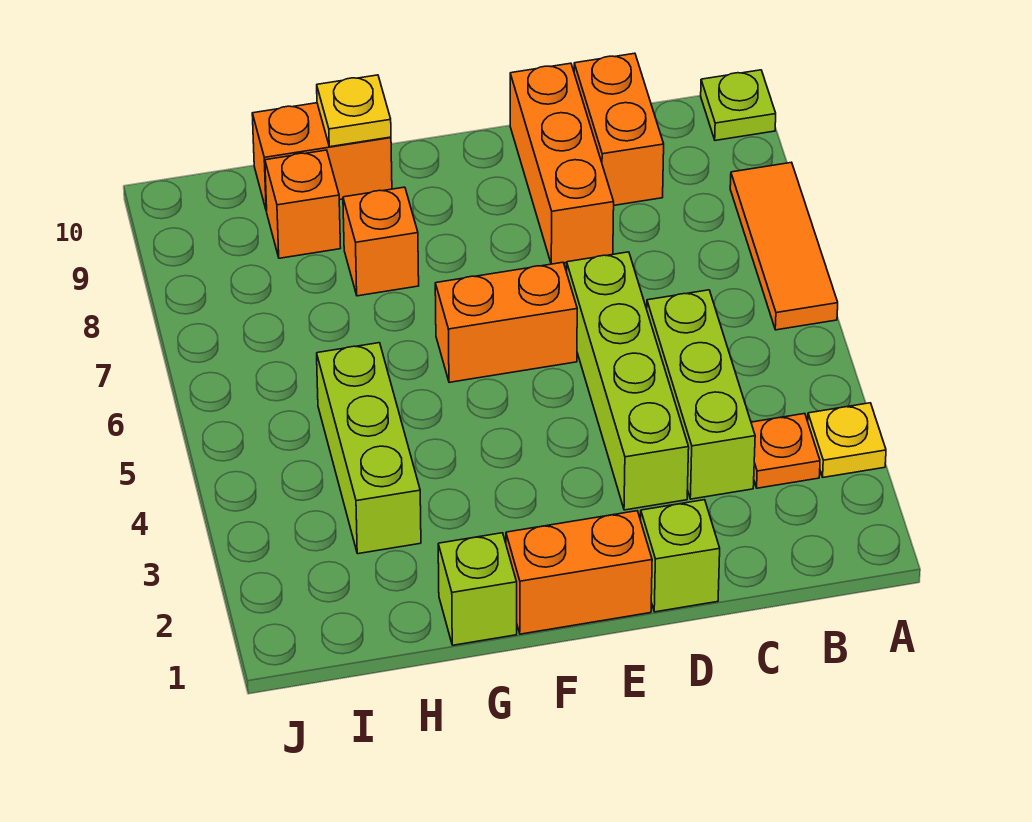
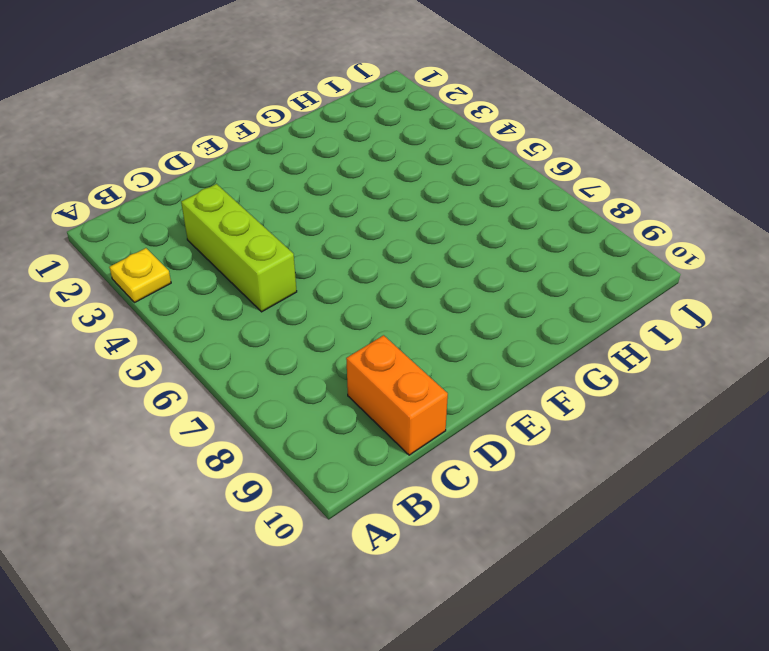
none -> orange 1x3 tile [730,162,838,330]
none -> lime 1x1 plate [701,70,776,140]
none -> orange 1x1 plate [751,414,820,488]

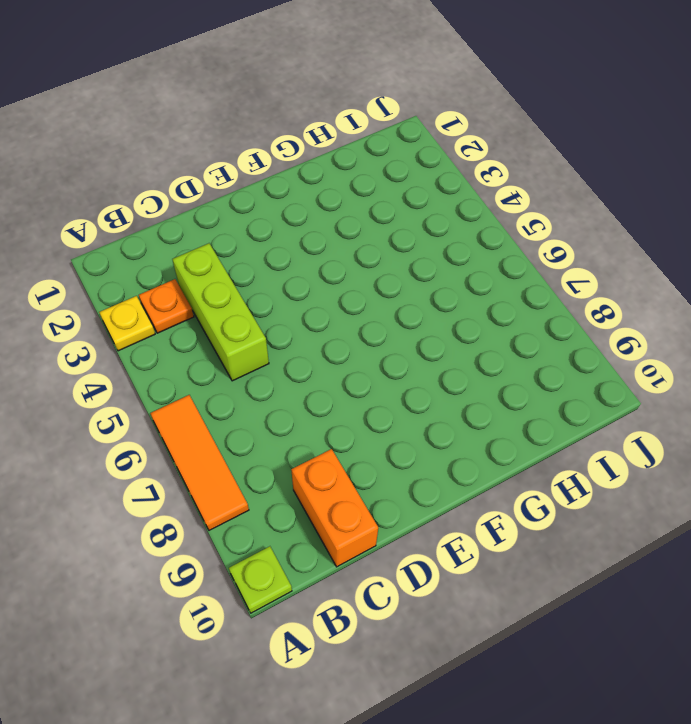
none -> lime 1x1 brick [641,500,720,612]
none -> lime 1x4 brick [567,252,689,510]
none -> orange 1x3 brick [510,63,614,264]

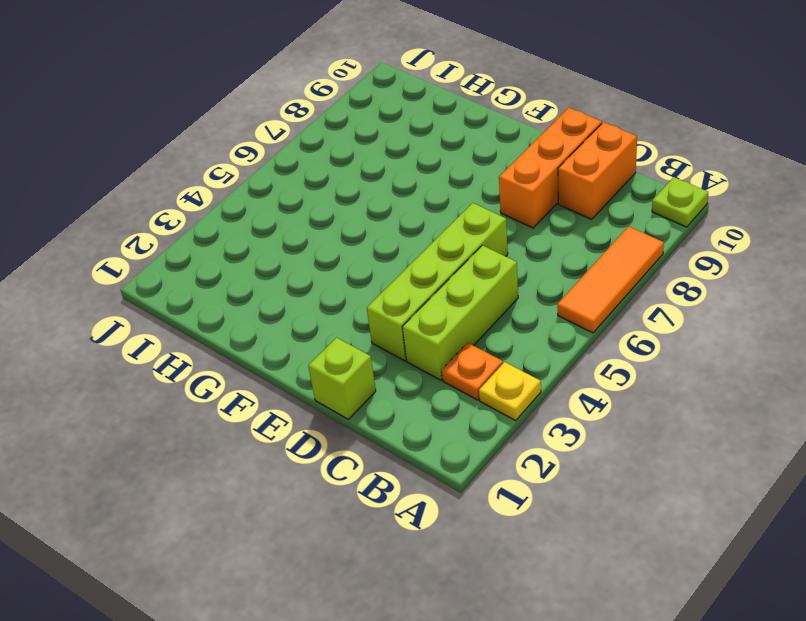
none -> orange 1x2 brick [506,511,652,634]
none -> orange 1x2 brick [435,262,577,382]
none -> lime 1x1 brick [438,533,517,645]

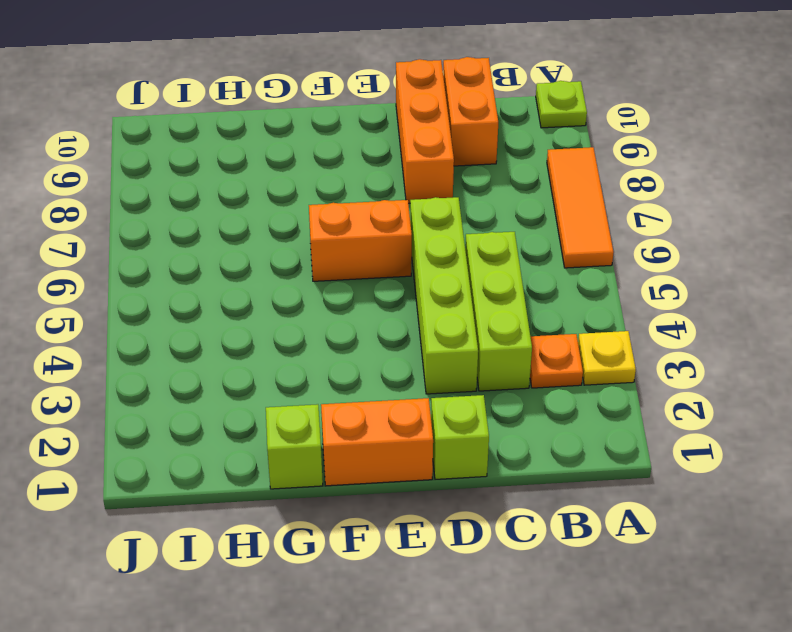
none -> orange 1x1 brick [343,187,419,296]
none -> orange 1x2 brick [252,103,392,211]
none -> lime 1x3 brick [317,343,421,554]

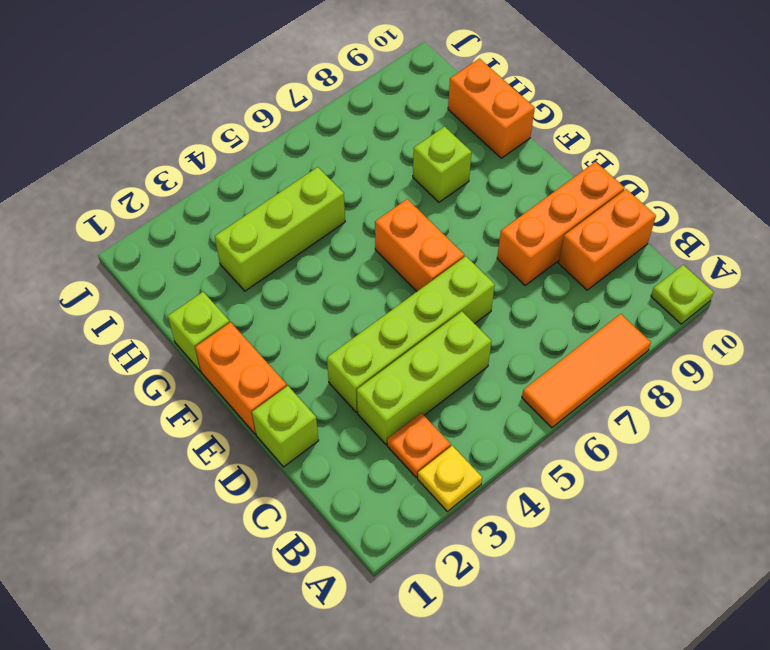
lime 1x1 brick [413,127,472,202] -> orange 1x1 brick [343,187,419,296]
none -> orange 1x1 brick [265,150,341,258]
none -> yellow 1x1 plate [317,75,391,147]

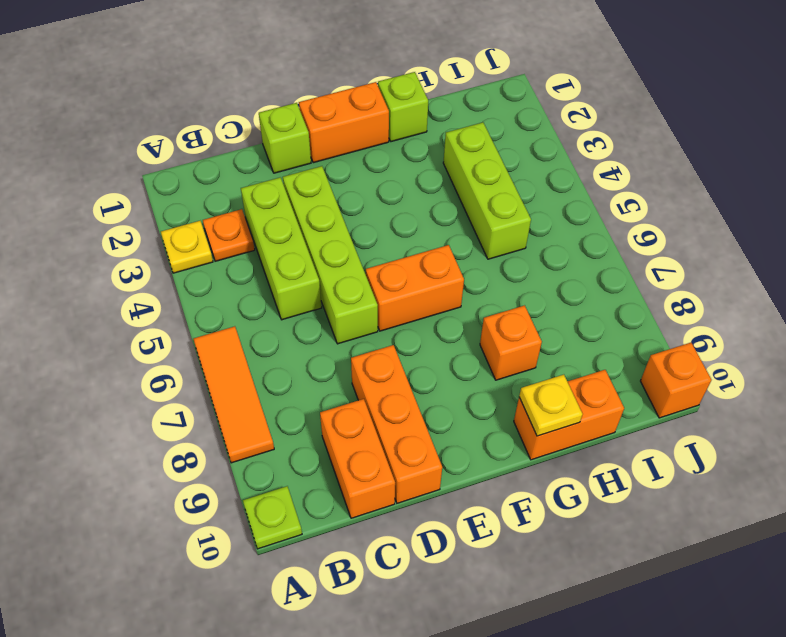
orange 1x1 brick [641,343,711,418] -> orange 1x1 brick moved to [265,150,341,258]

